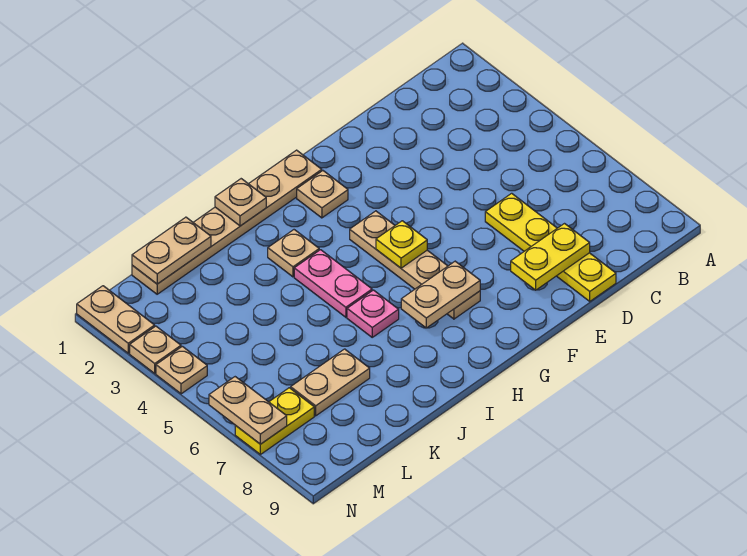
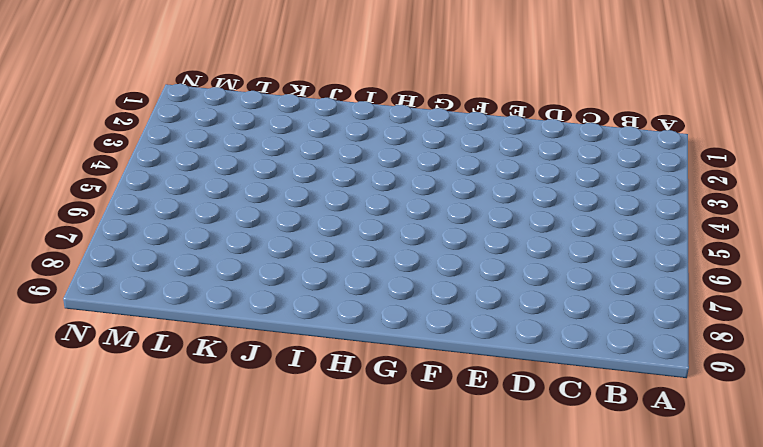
none -> yellow 1x4 plate [485,193,616,301]
none -> tan 1x6 plate [132,150,322,294]
none -> tan 1x1 plate [297,171,348,218]

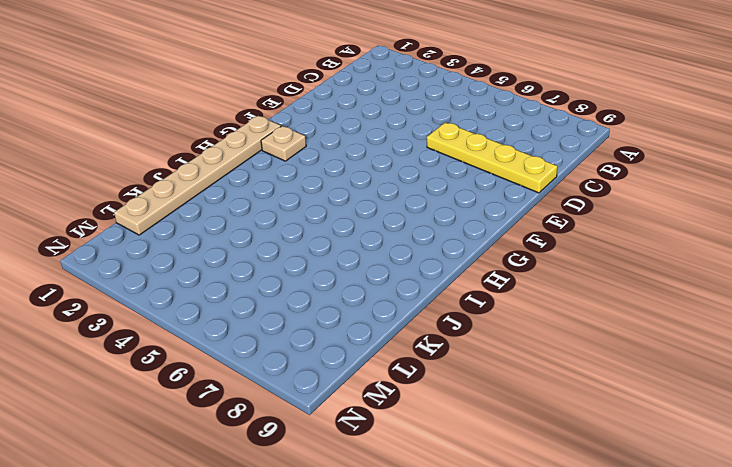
none -> tan 1x4 plate [350,211,480,319]
none -> tan 1x1 plate [268,230,319,277]
none -> pink 1x2 plate [294,250,372,317]

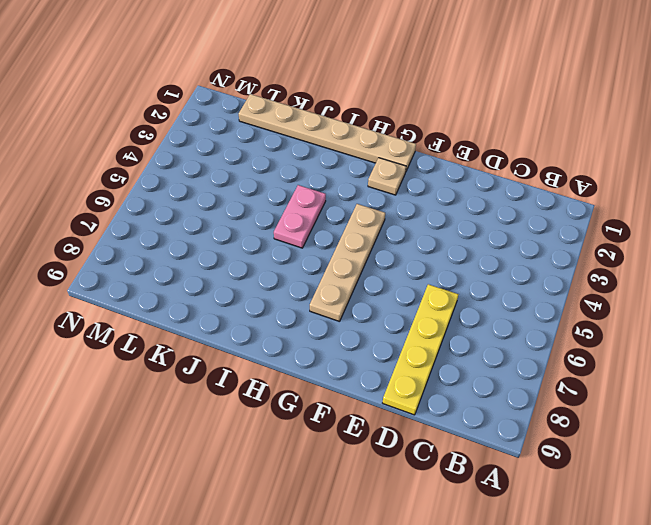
none -> tan 1x1 plate [268,230,319,277]
none -> pink 1x1 plate [347,290,399,337]
none -> tan 1x2 plate [291,349,370,416]

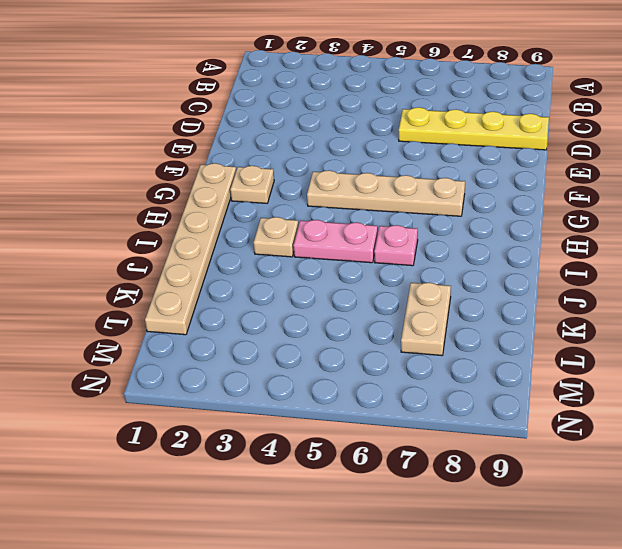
none -> yellow 1x2 plate [235,388,314,454]
none -> tan 1x2 plate [77,286,155,353]
none -> tan 1x1 plate [130,326,181,373]

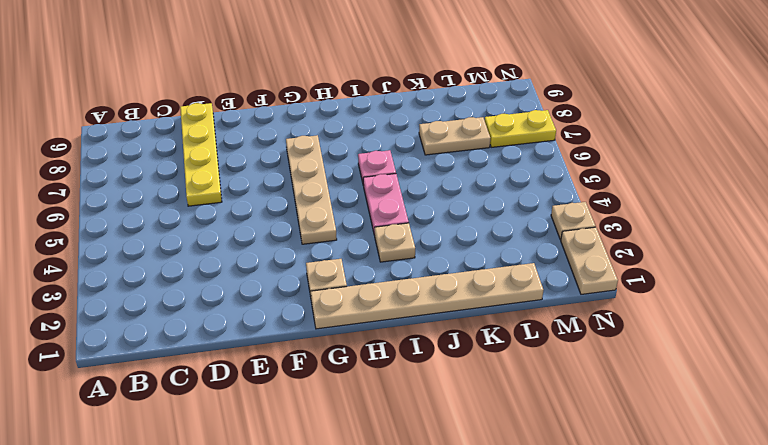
none -> tan 1x1 plate [156,346,207,394]
none -> yellow 1x2 plate [511,224,590,290]
none -> yellow 1x1 plate [376,221,427,268]

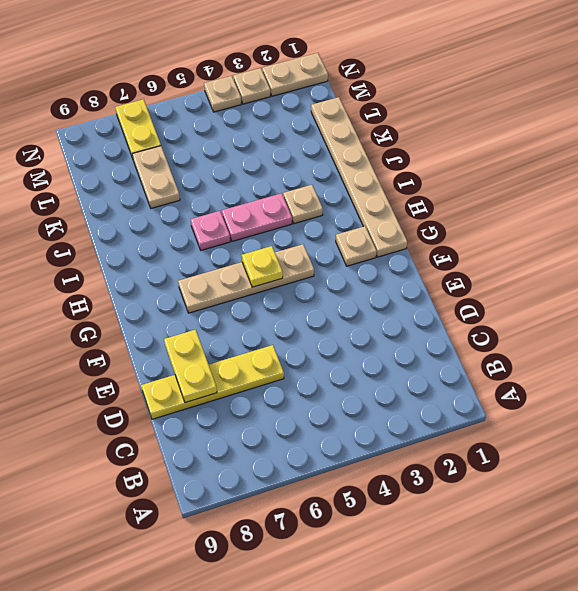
none -> tan 1x2 plate [401,261,480,328]
none -> tan 1x1 plate [215,179,266,226]
none -> tan 1x2 plate [132,217,211,284]

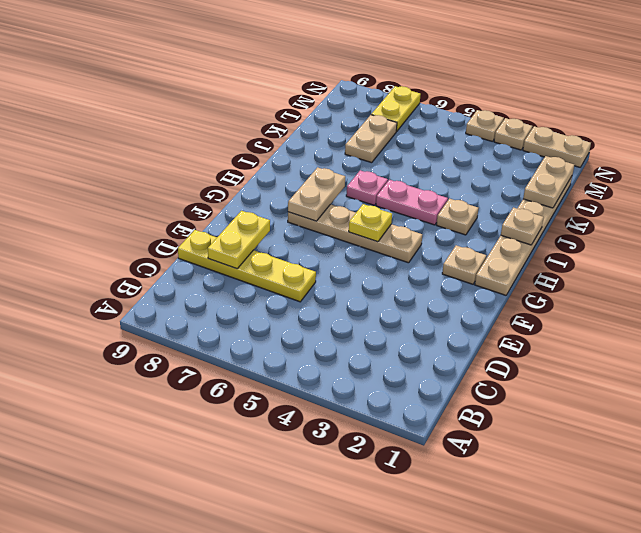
none -> tan 1x2 plate [209,377,287,444]

